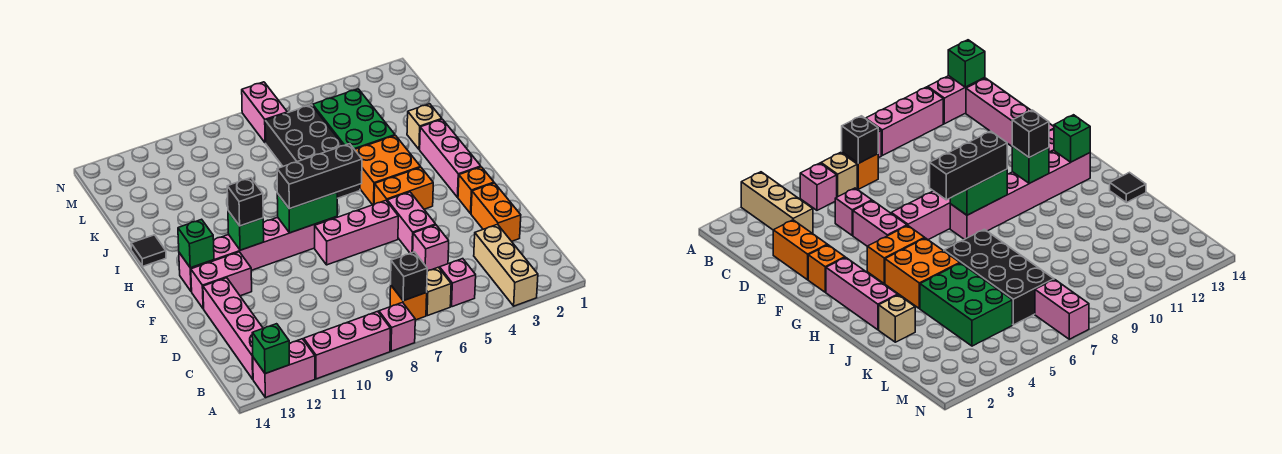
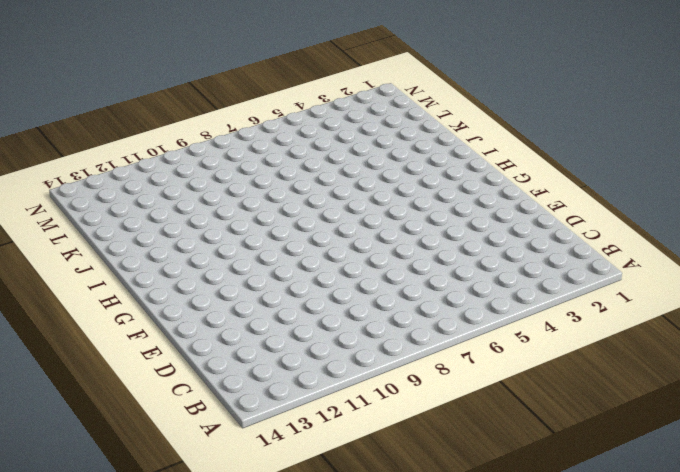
none -> tan 1x3 brick [474,224,538,306]
none -> pink 1x1 brick [379,302,415,351]
none -> pink 1x3 brick [304,311,390,379]
none -> pink 1x2 brick [253,339,315,398]

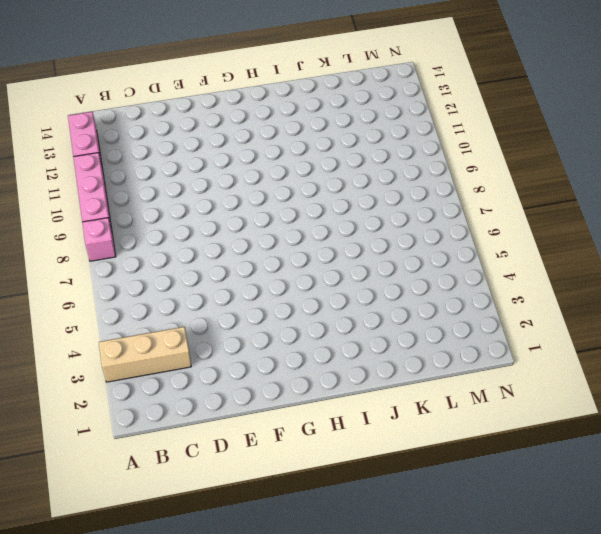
none -> pink 1x1 brick [440,259,476,307]
none -> tan 1x1 brick [426,267,451,316]
none -> orange 1x1 brick [390,286,427,320]
none -> pink 1x4 brick [203,278,263,379]

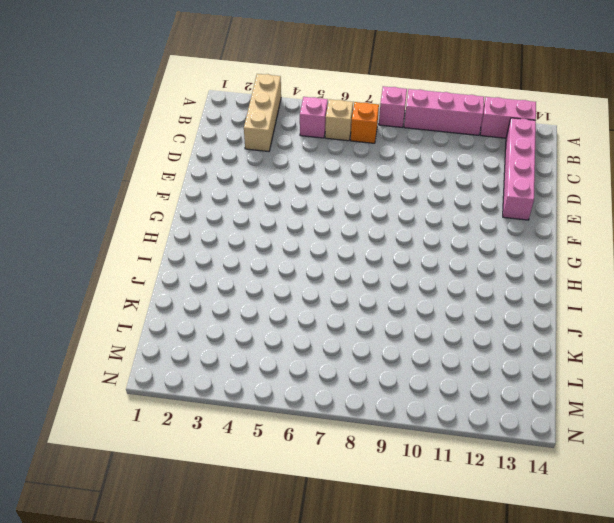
none -> orange 1x2 brick [471,183,521,241]
none -> pink 1x1 brick [413,225,449,271]
none -> pink 1x2 brick [387,192,436,253]
none -> orange 1x1 brick [458,167,494,213]

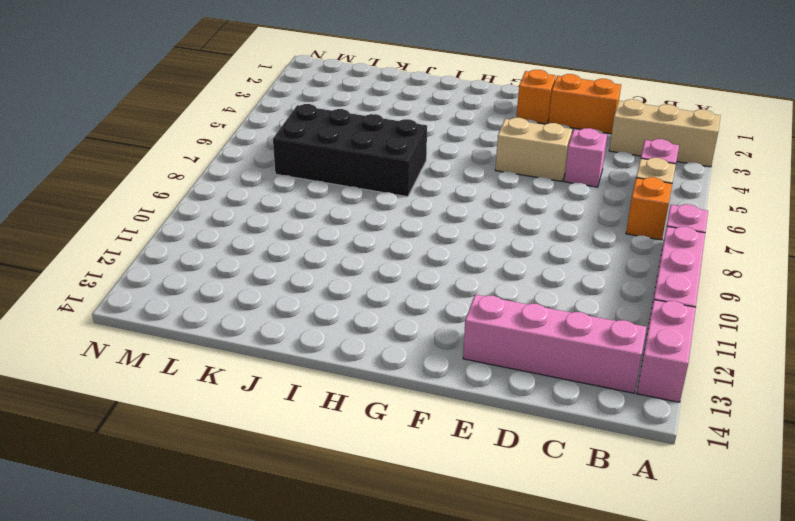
tan 1x2 brick [495,118,572,181] -> pink 1x2 brick [387,192,436,253]
none -> pink 1x3 brick [315,200,398,265]
none -> pink 1x2 brick [191,252,252,309]
none -> pink 1x3 brick [420,119,481,197]
none -> orange 1x2 brick [374,167,433,209]

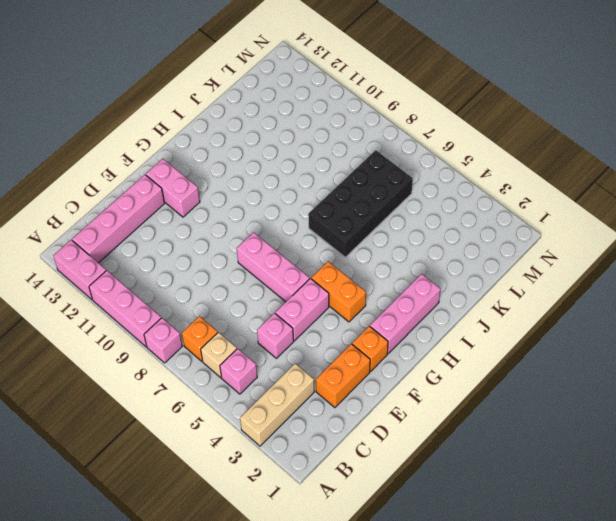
none -> pink 1x6 brick [179,217,337,292]
none -> orange 2x2 brick [355,136,420,205]
none -> black 1x1 tile [131,235,166,266]
none -> tan 1x1 brick [407,104,442,150]

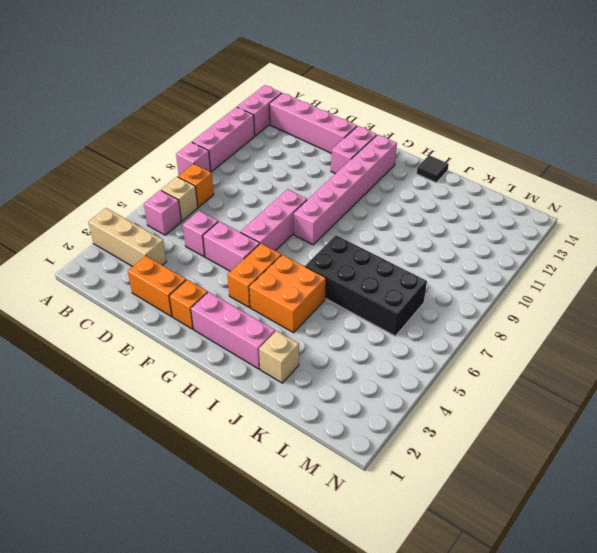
none -> green 2x3 brick [313,89,395,150]
none -> pink 1x2 brick [242,82,287,143]
none -> green 1x1 brick [252,324,289,374]
none -> black 1x1 brick [391,252,427,301]

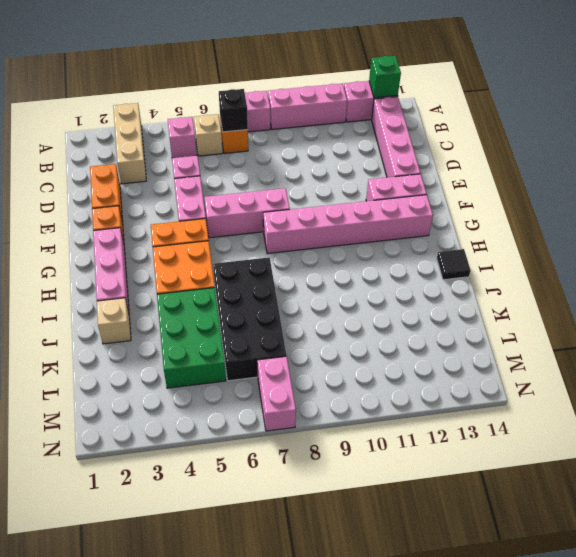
none -> green 1x2 brick [277,192,337,233]
none -> green 1x1 brick [228,211,264,250]
none -> green 1x1 brick [178,219,214,268]
none -> black 1x3 brick [277,144,362,209]

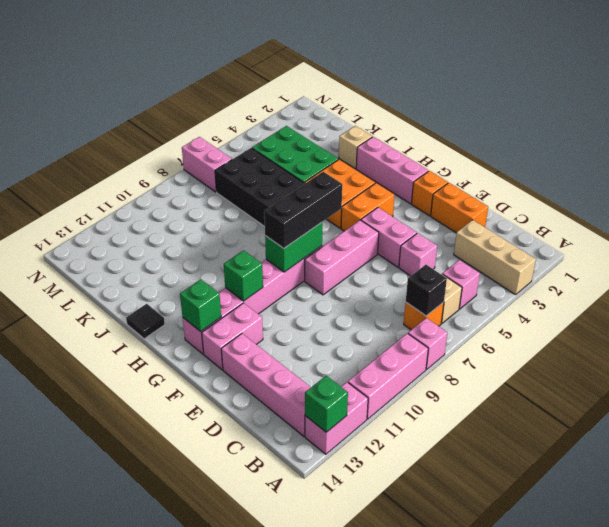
none -> black 1x1 brick [227,178,263,226]

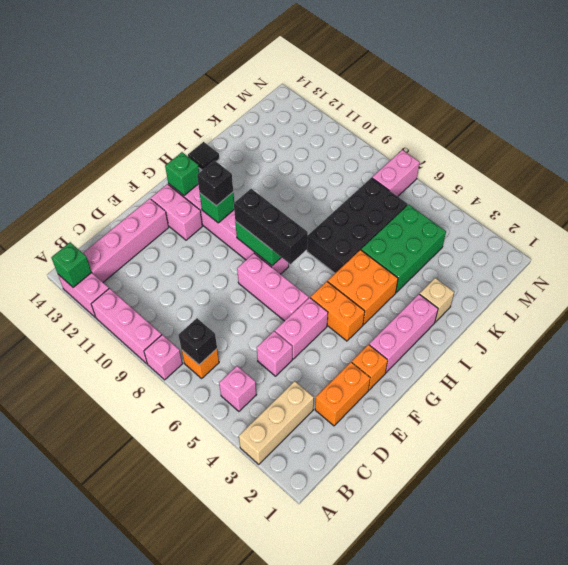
none -> tan 1x1 brick [426,267,451,316]

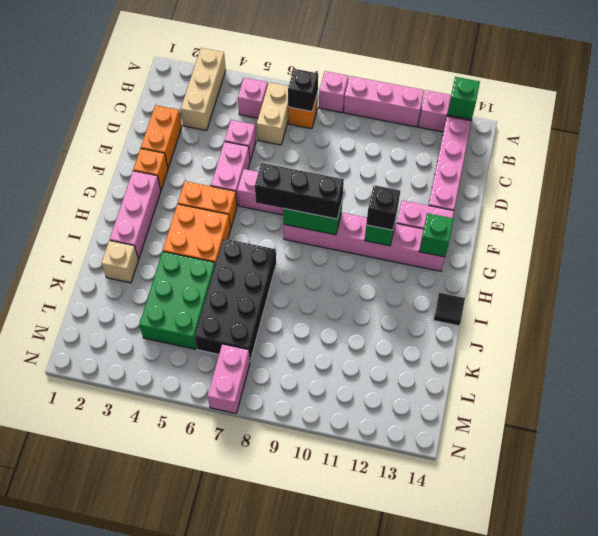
tan 1x2 brick [257,82,289,145] -> tan 1x1 brick [426,267,451,316]

